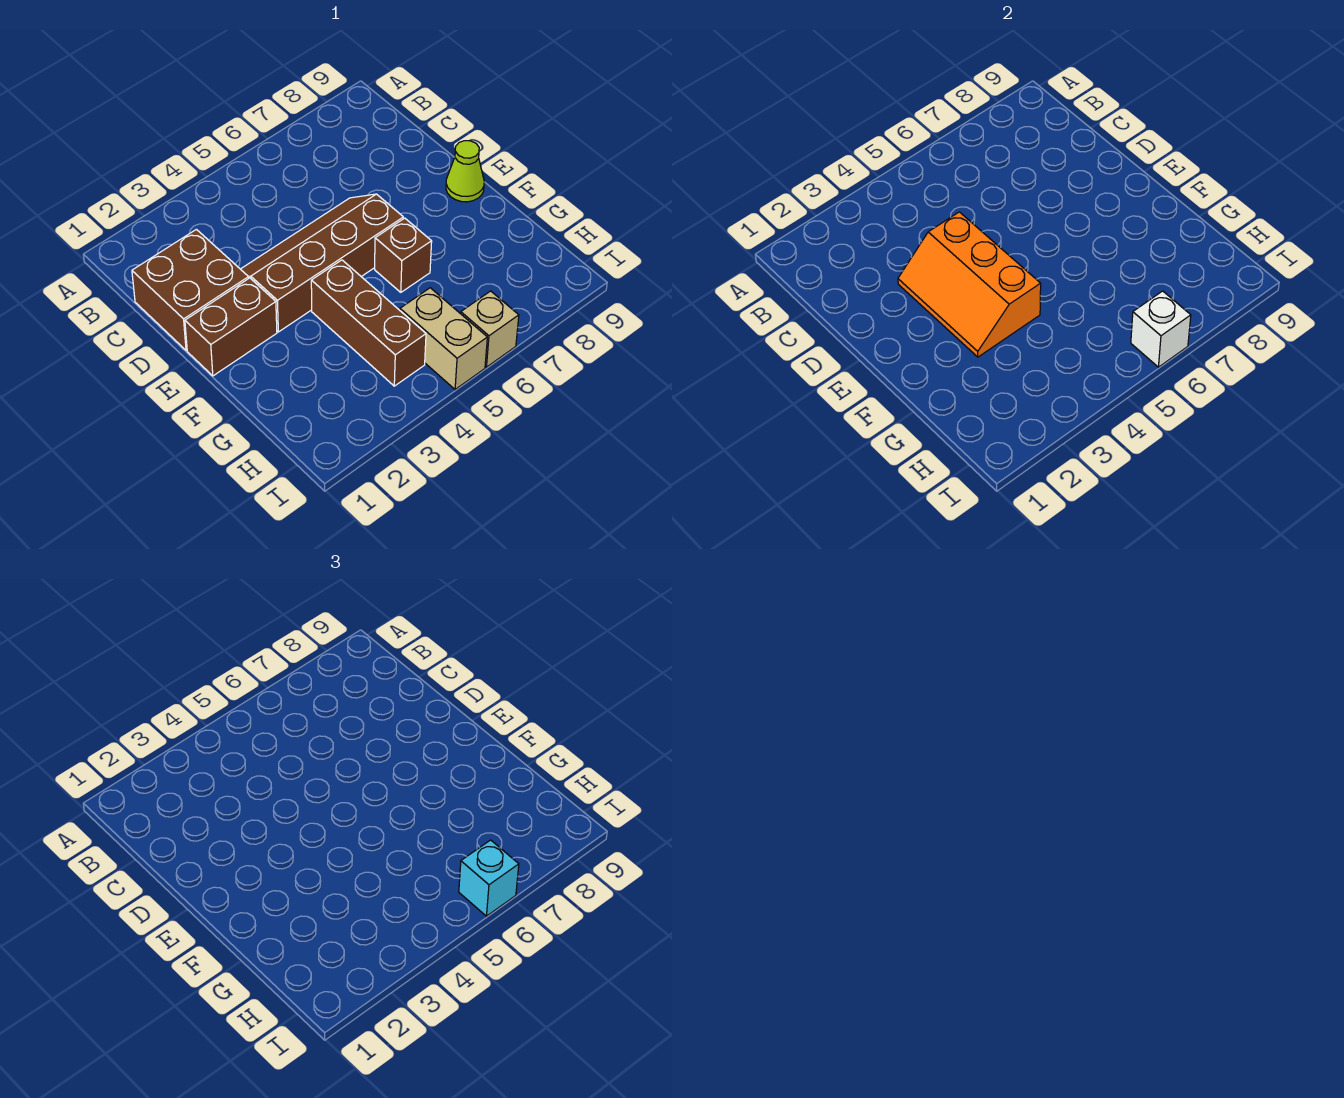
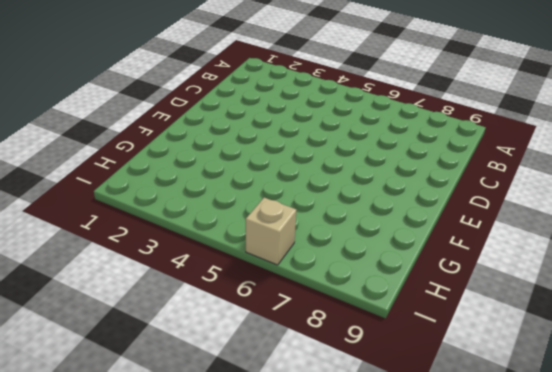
none -> brown 2x2 brick [132,229,249,350]
none -> brown 2x4 slope [241,194,403,332]

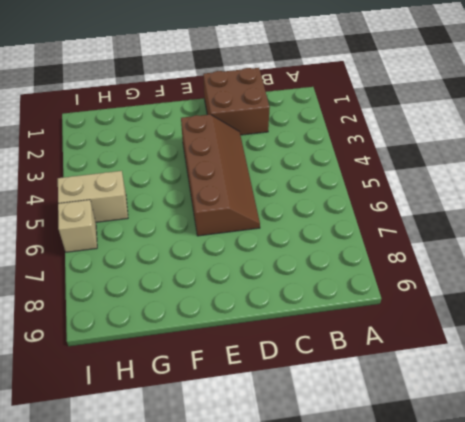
none -> brown 1x2 brick [185,278,277,376]
none -> lime 1x1 cone [446,141,484,202]

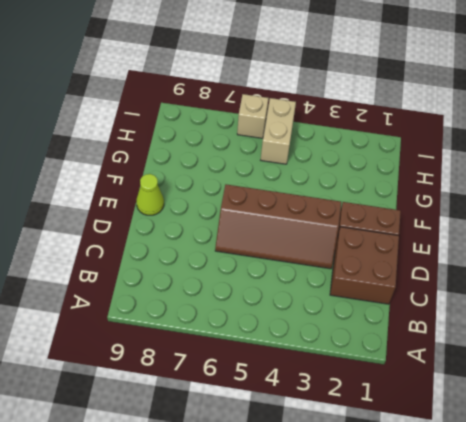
none -> brown 1x3 brick [311,260,426,386]
none -> brown 1x1 brick [375,218,432,292]

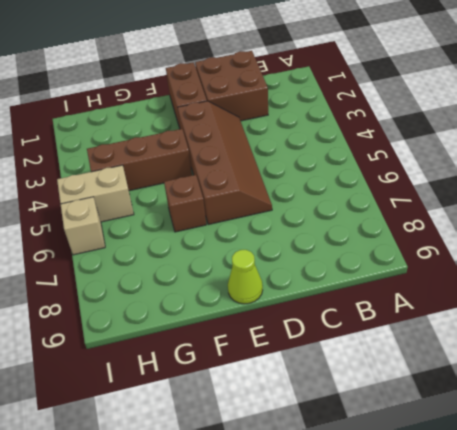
none -> orange 2x3 slope [898,212,1041,357]
none -> white 1x1 brick [1131,291,1191,367]

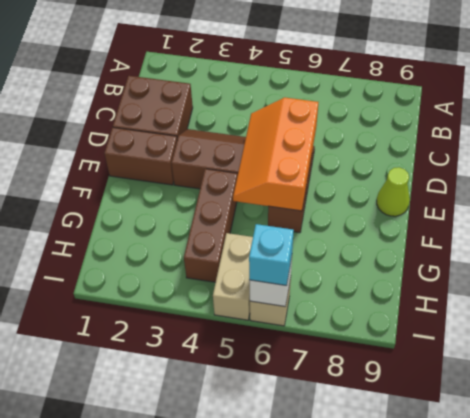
orange 2x3 slope [233,98,318,211] -> orange 2x3 slope moved to [898,212,1041,357]

